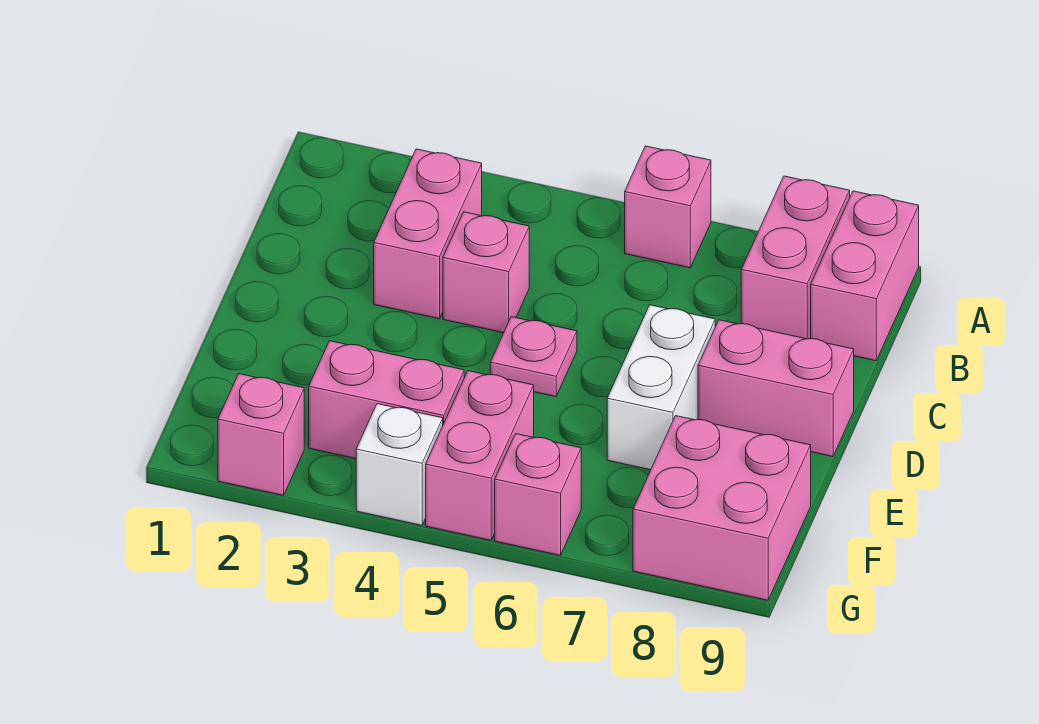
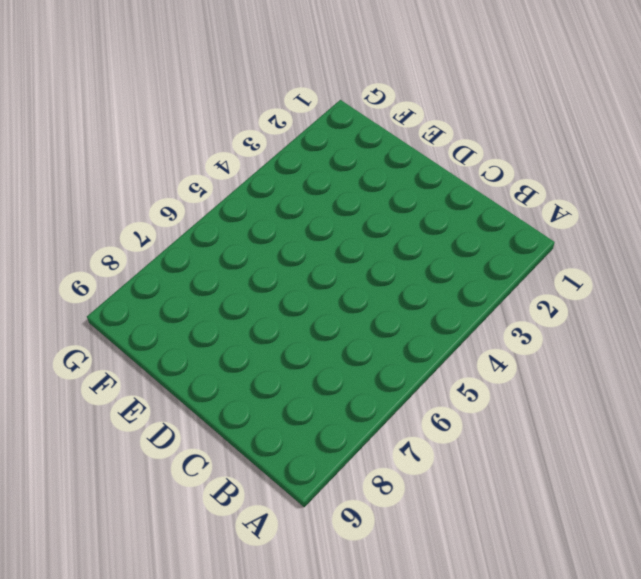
none -> pink 1x1 brick [625,146,711,268]
none -> pink 1x2 brick [741,176,850,339]
none -> pink 1x2 brick [811,191,919,361]

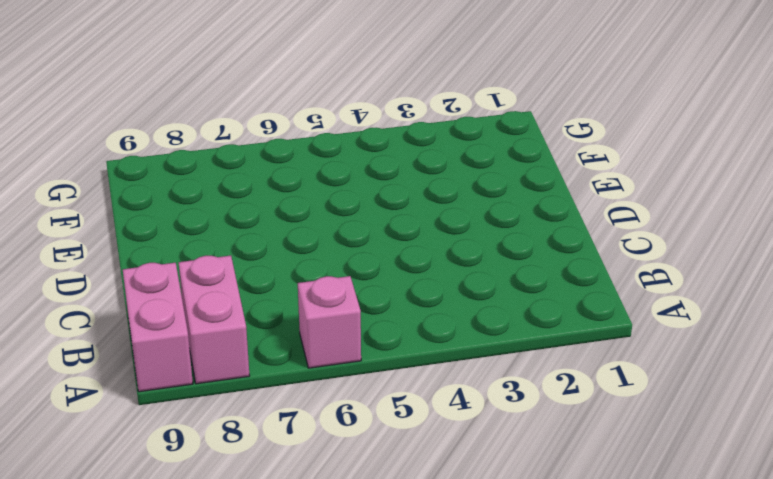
none -> pink 1x2 brick [374,149,482,319]
none -> pink 1x1 brick [443,212,529,333]
none -> pink 1x1 plate [490,317,577,397]

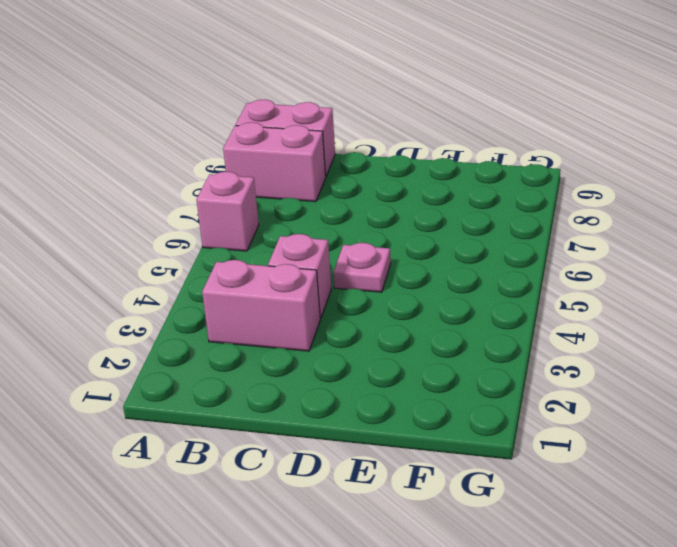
none -> white 1x2 brick [607,305,715,470]
none -> pink 1x2 brick [698,320,854,457]
none -> pink 1x2 brick [309,341,464,459]

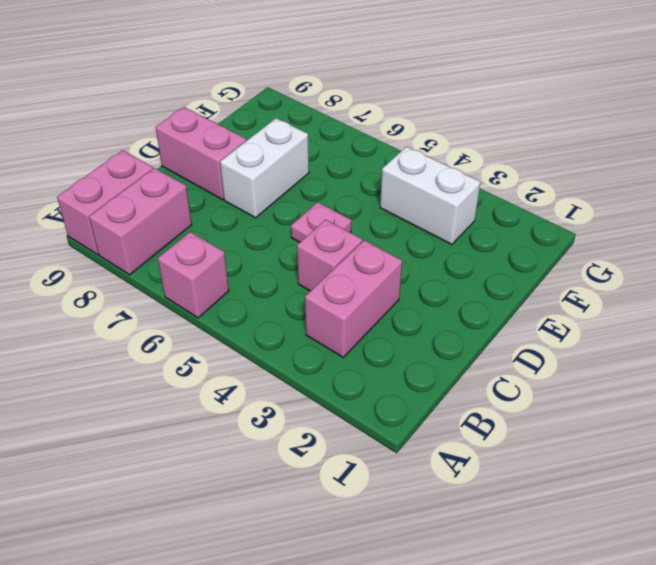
white 1x2 brick [380,147,481,244] -> pink 1x2 brick [309,341,464,459]
none -> pink 1x2 brick [426,371,534,540]
none -> pink 2x2 brick [633,416,811,600]
none -> pink 1x1 brick [218,374,304,495]

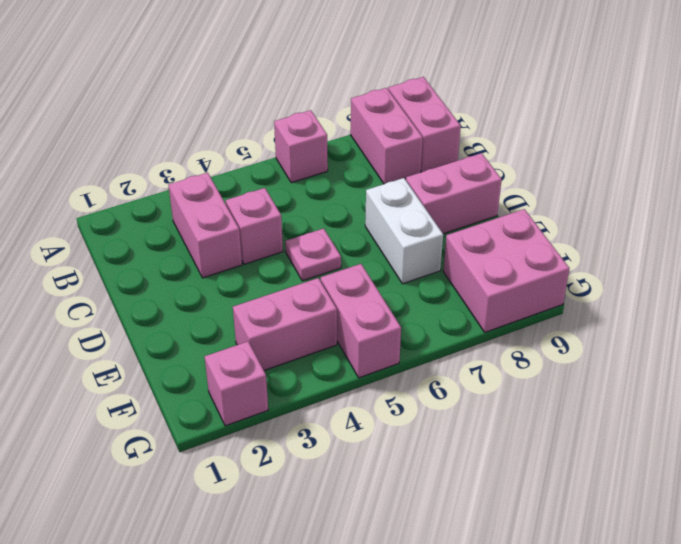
none -> white 1x1 brick [356,404,443,525]
none -> pink 1x1 brick [495,434,581,555]

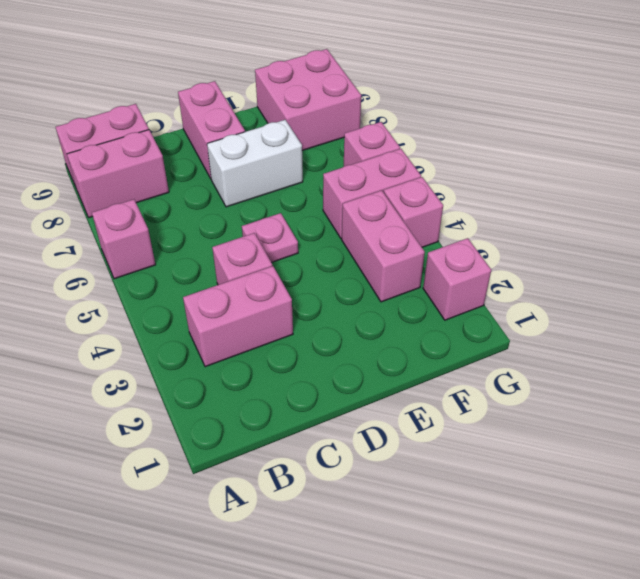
pink 1x1 brick [384,177,443,247] -> white 1x1 brick [356,404,443,525]

